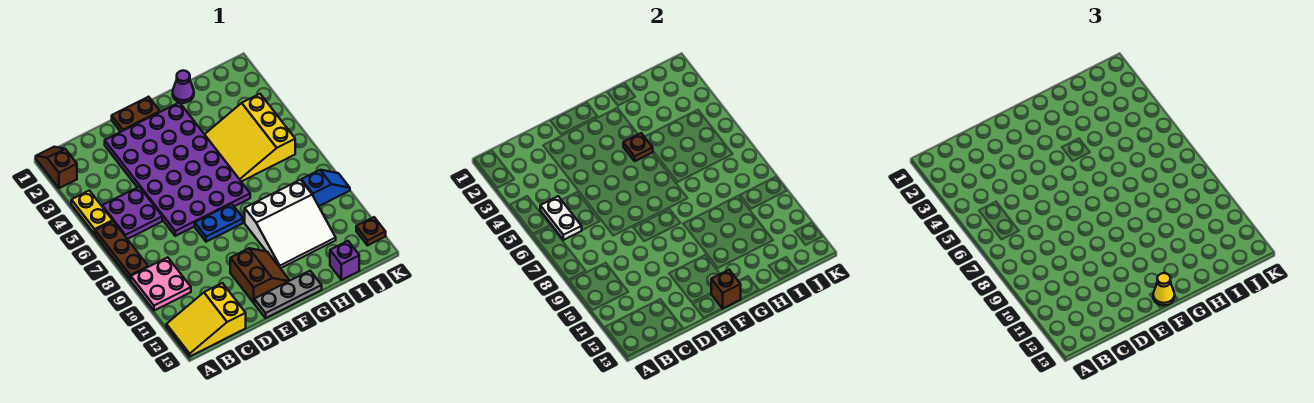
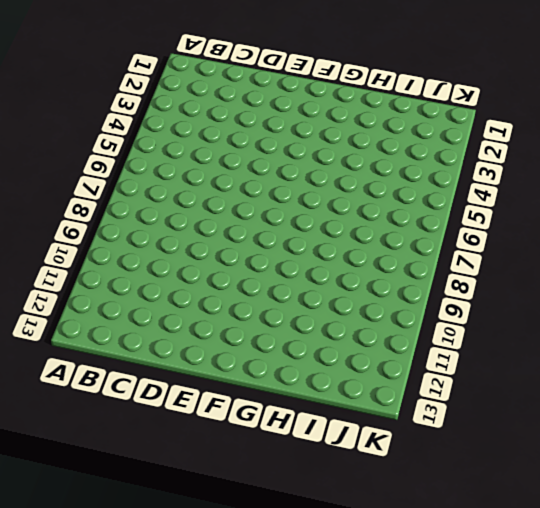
none -> brown 1x2 slope [36,147,77,188]
none -> yellow 1x2 plate [71,190,113,234]
none -> brown 1x3 plate [95,221,148,280]

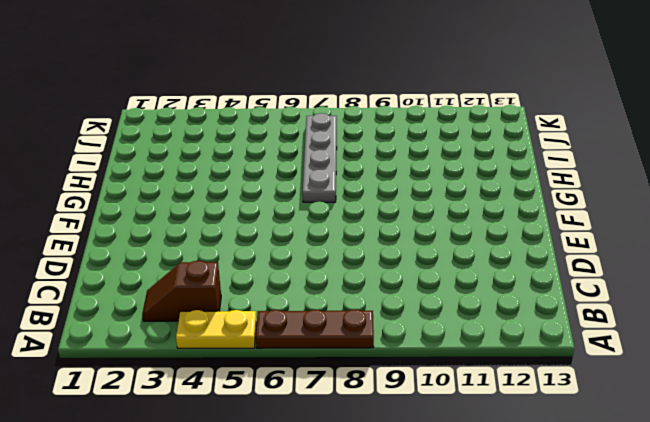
brown 1x2 slope [142,260,221,321] -> brown 1x2 slope moved to [36,147,77,188]
grey 1x4 plate [303,113,337,202] -> purple 4x6 plate [105,102,250,236]
none -> pink 2x2 plate [131,257,191,311]
none -> yellow 2x3 slope [166,283,246,356]
none -> purple 2x2 plate [102,187,162,239]

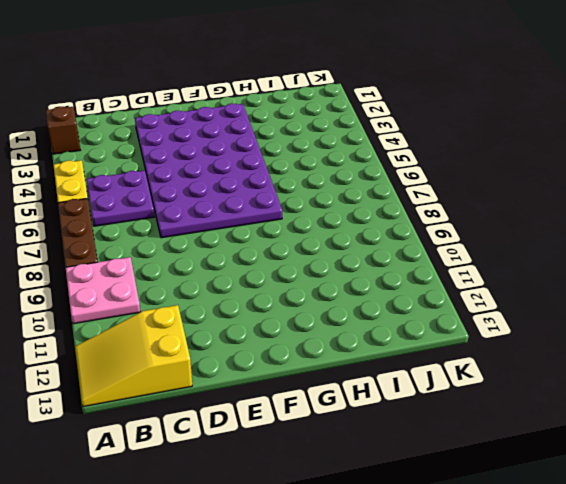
none -> brown 1x2 plate [112,97,160,132]
none -> blue 1x2 plate [195,204,243,242]
none -> brown 2x2 slope [230,248,290,303]

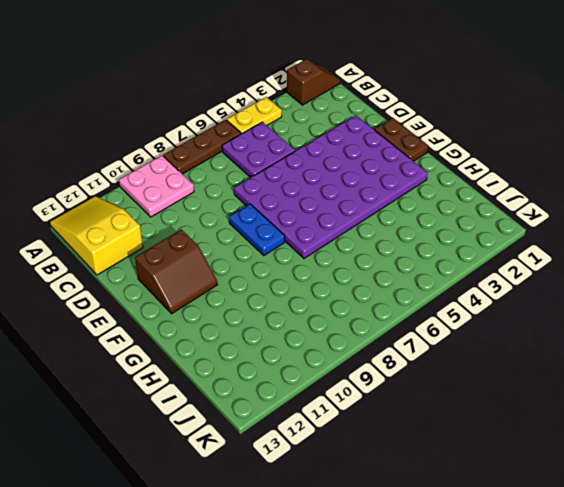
none -> grey 1x3 plate [254,271,322,318]
none -> white 3x3 slope [245,180,336,268]
none -> purple 1x1 cone [173,71,194,103]

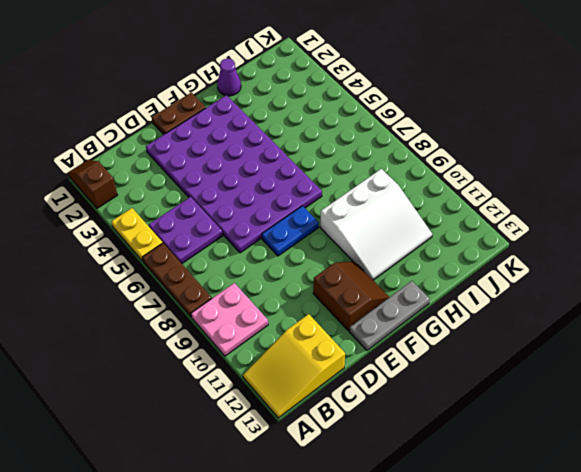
none -> yellow 3x3 slope [205,94,295,182]
none -> purple 1x1 brick [330,241,359,280]
none -> blue 1x2 slope [302,170,350,206]

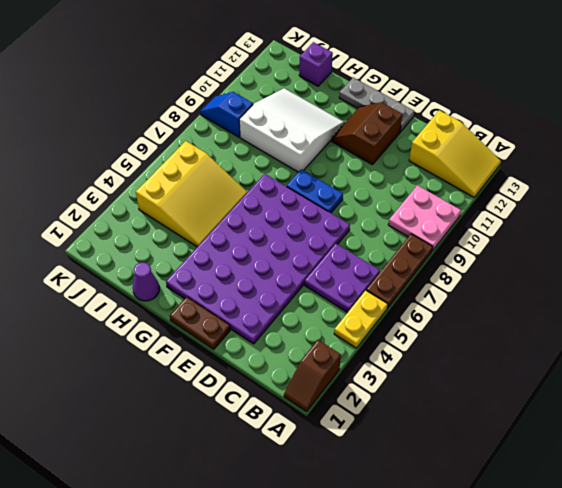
none -> brown 1x1 plate [356,217,386,246]
none -> white 1x2 plate [540,196,582,240]
none -> brown 1x1 brick [711,270,741,309]

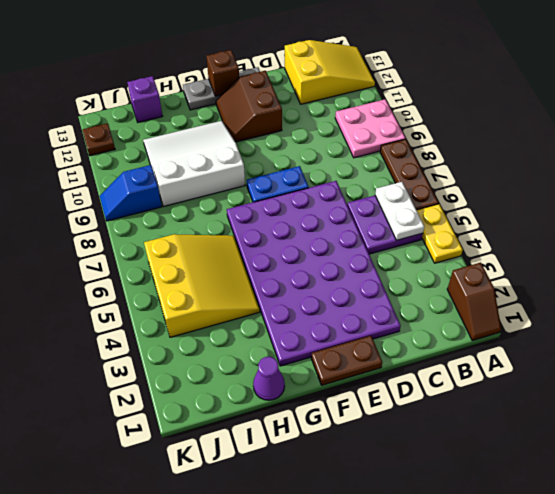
none -> brown 1x1 plate [623,133,653,161]
none -> yellow 1x1 cone [1153,273,1175,305]

